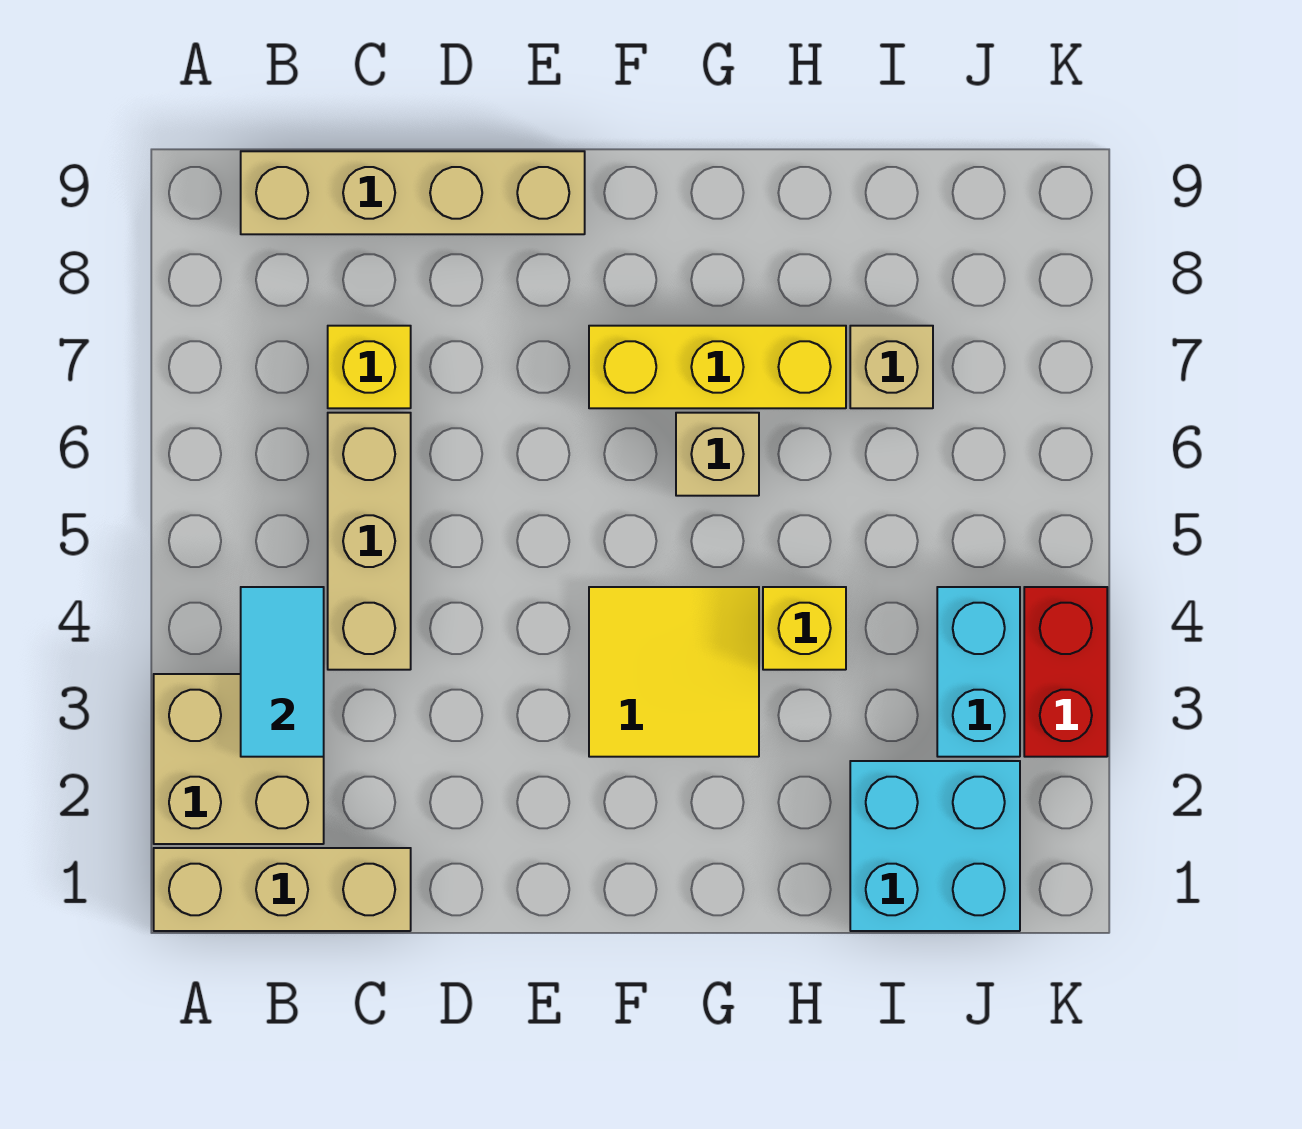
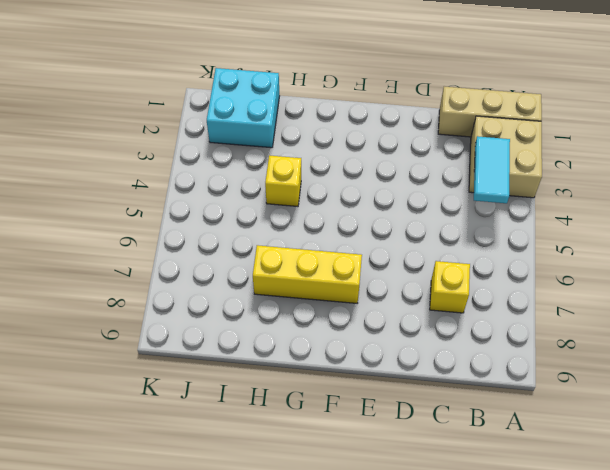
none -> tan 1x4 brick [241,151,585,234]
none -> tan 1x3 brick [328,413,411,670]
none -> yellow 2x2 tile [589,587,759,757]

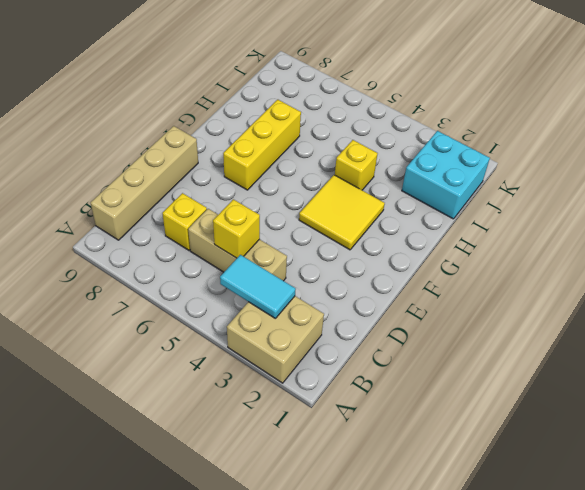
yellow 1x1 brick [213,199,260,258] -> none
none -> tan 1x3 brick [154,848,411,931]
none -> tan 1x1 brick [676,413,759,496]
none -> tan 1x1 brick [850,326,933,408]

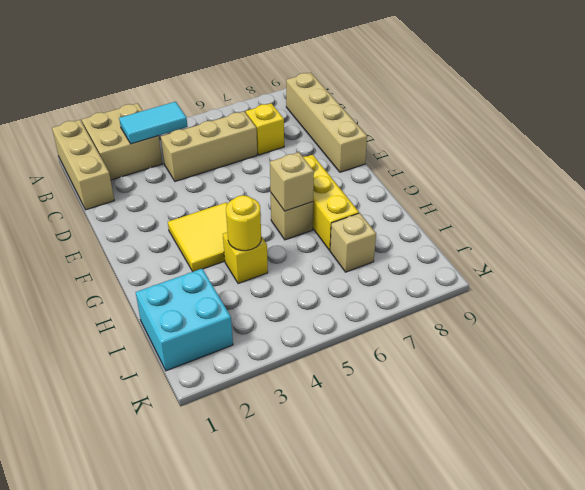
tan 1x1 brick [270,152,314,211] -> none
yellow 1x1 round brick [226,195,261,251] -> none
none -> cyan 1x2 brick [937,587,1020,757]
none -> red 1x2 brick [1024,587,1107,757]

